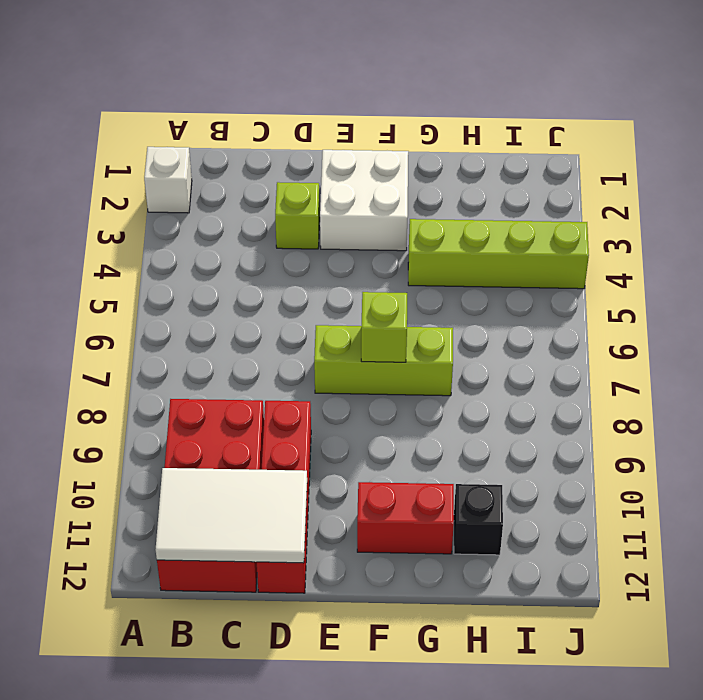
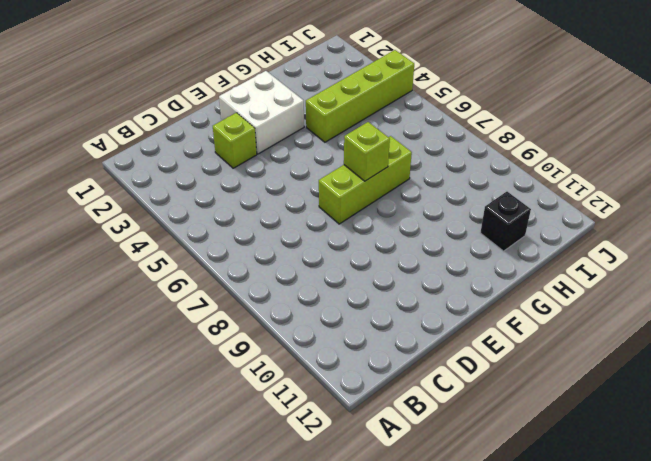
none -> white 1x1 brick [144,147,192,213]
none -> red 2x4 brick [157,399,264,592]

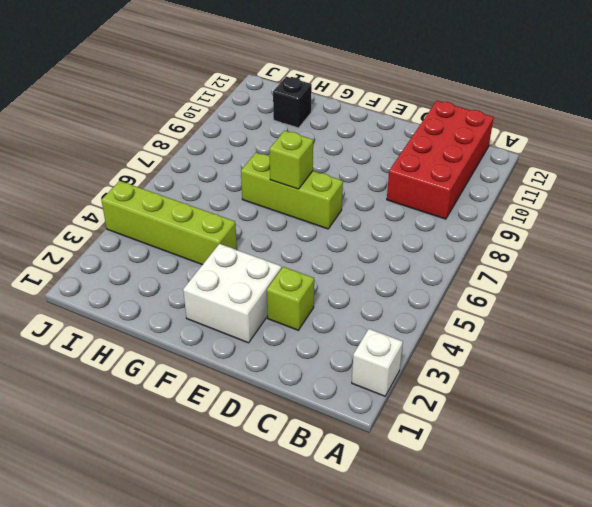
none -> red 1x4 brick [257,401,311,593]
none -> red 1x2 brick [357,482,454,554]

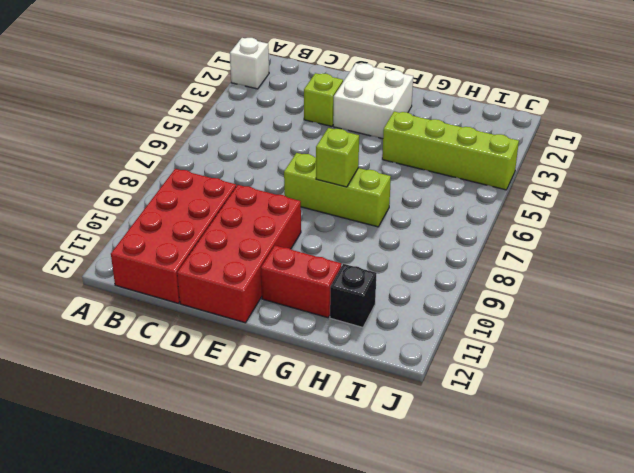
red 2x4 brick [177,185,301,323] -> red 1x4 brick [257,401,311,593]
none -> white 2x3 tile [155,468,307,563]

